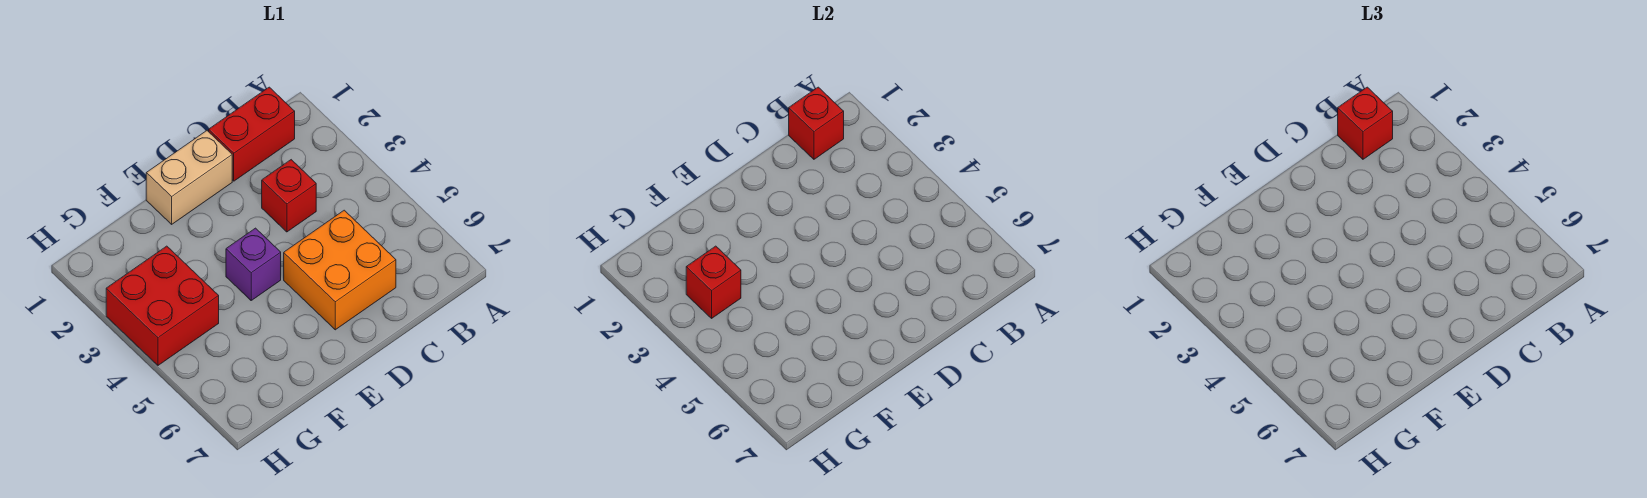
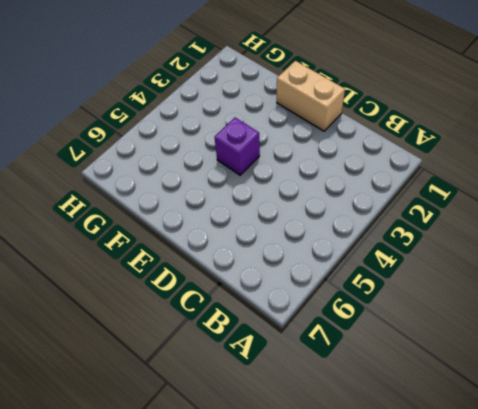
none -> red 1x2 brick [209,87,295,181]
none -> red 1x1 brick [262,160,316,232]

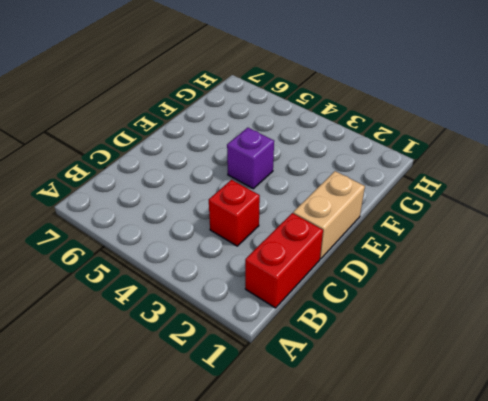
none -> orange 2x2 brick [284,210,396,330]
none -> red 2x2 brick [106,246,219,365]

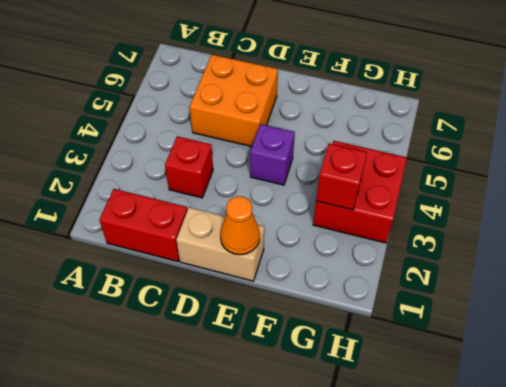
orange 1x1 cone [220,196,260,255] -> none
none -> red 1x1 brick [789,87,844,159]
none -> red 1x1 brick [1338,87,1393,159]

